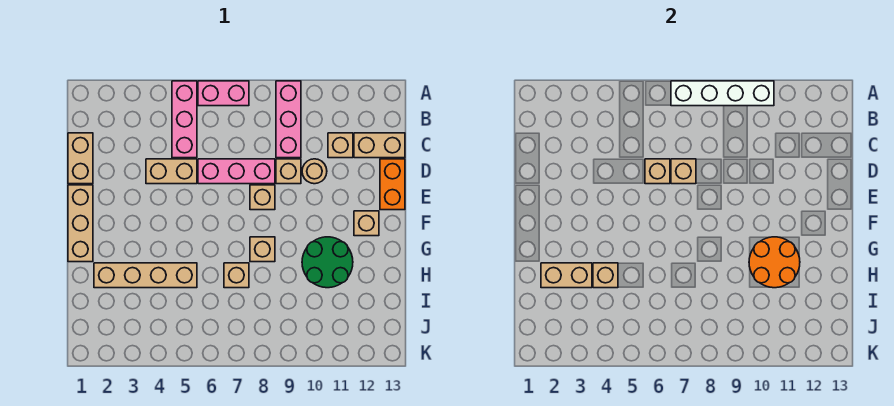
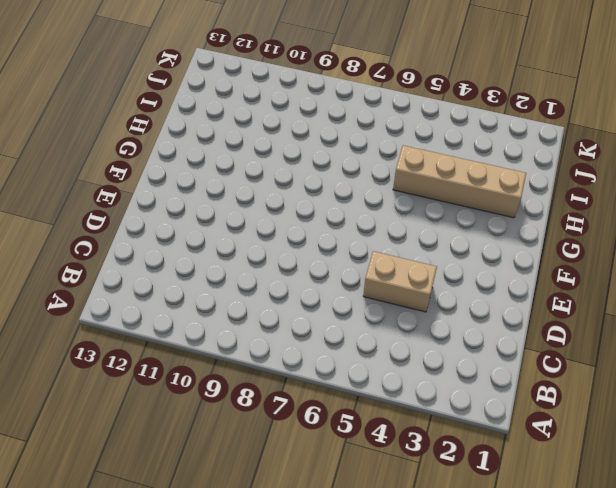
none -> pink 1x3 brick [172,81,197,158]
none -> pink 1x2 brick [198,81,249,106]
none -> pink 1x3 brick [276,81,301,158]

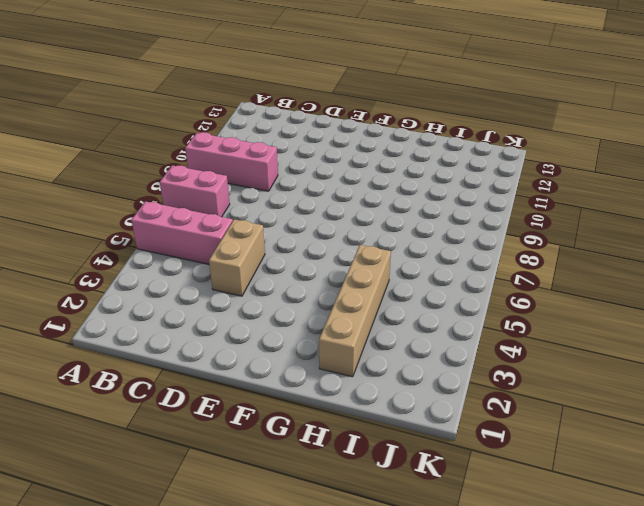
pink 1x2 brick [160,165,230,217] -> pink 1x2 brick turned to [198,81,249,106]
none -> tan 1x2 brick [68,133,93,184]
none -> tan 1x1 brick [328,133,353,158]
none -> tan 1x2 brick [354,133,405,158]

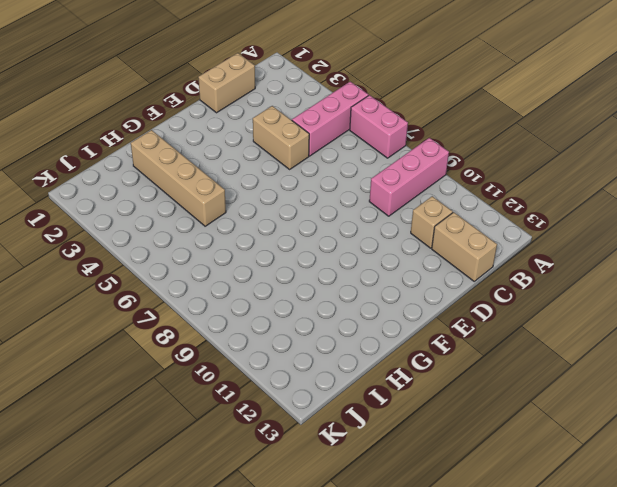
none -> pink 1x3 brick [198,159,275,184]
none -> tan 1x1 brick [276,159,301,184]
none -> tan 1x1 round brick [302,159,327,184]

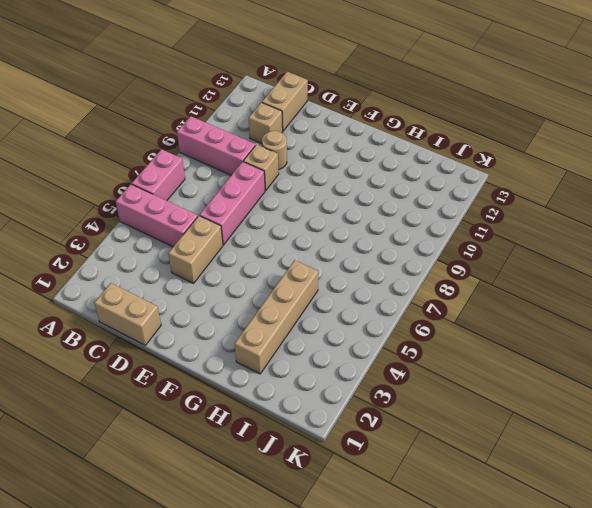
none -> orange 1x2 brick [380,159,405,210]
none -> tan 1x3 brick [68,185,93,262]
none -> tan 1x1 brick [250,185,275,210]

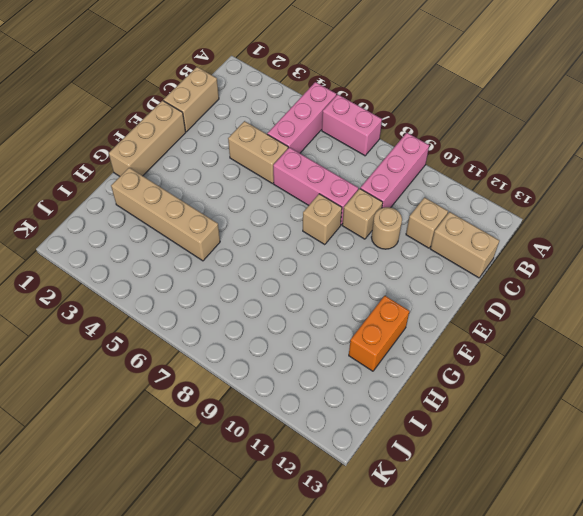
orange 1x2 brick [349,296,409,371] -> orange 1x2 brick moved to [380,159,405,210]
none -> tan 1x1 brick [354,211,379,236]
none -> tan 1x1 brick [250,237,275,262]
none -> green 2x2 round brick [302,237,353,288]

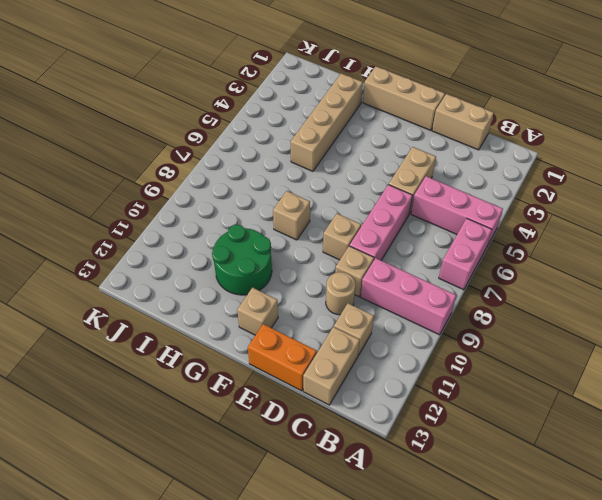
none -> tan 1x1 brick [224,263,249,288]
none -> white 1x4 brick [671,81,774,106]
none -> tan 1x1 brick [645,159,670,184]

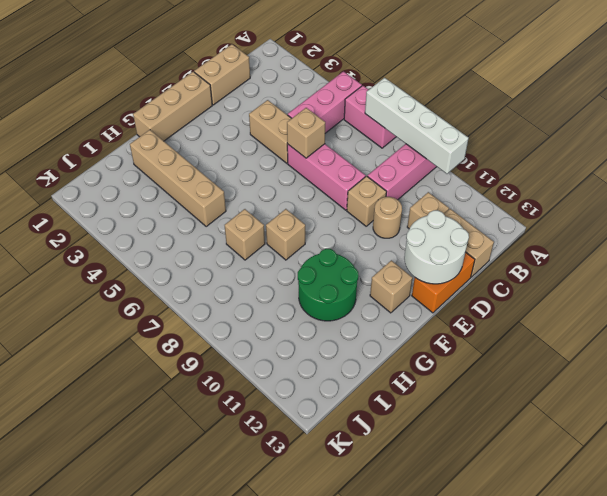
white 2x2 round brick [404,210,469,284] -> none
none -> tan 1x1 brick [250,185,275,210]
none -> tan 1x1 brick [671,159,696,184]
none -> orange 2x2 round brick [749,237,800,288]

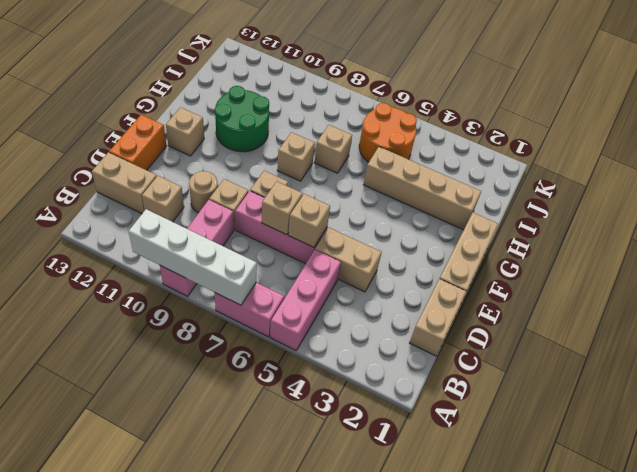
orange 2x2 round brick [359,103,417,162] -> orange 2x2 round brick moved to [749,237,800,288]
none -> tan 1x2 brick [541,263,592,288]
none -> tan 1x1 brick [593,263,618,288]

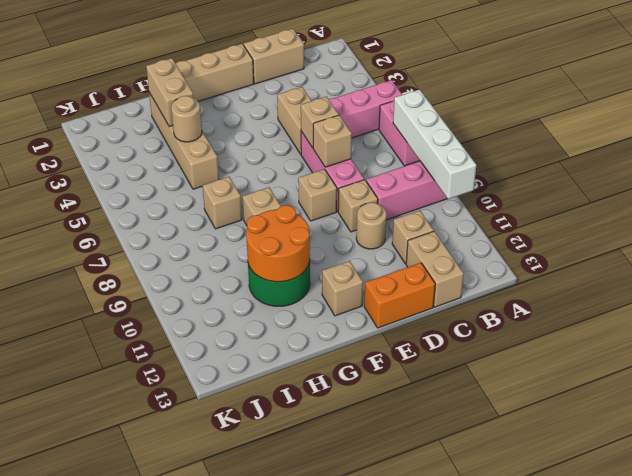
tan 1x1 round brick [171,96,202,142] -> tan 1x1 brick [593,263,618,288]

